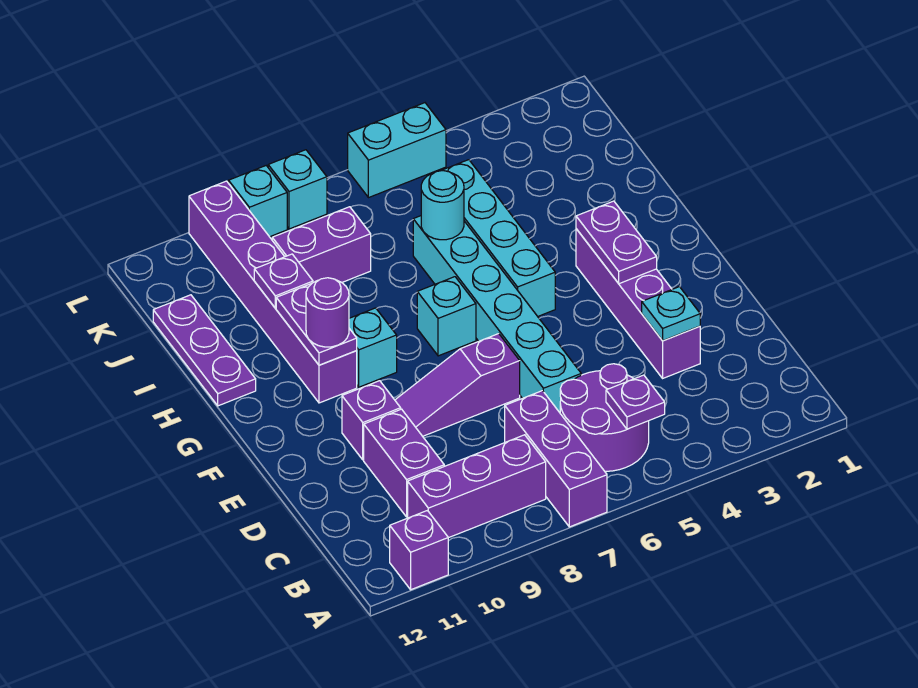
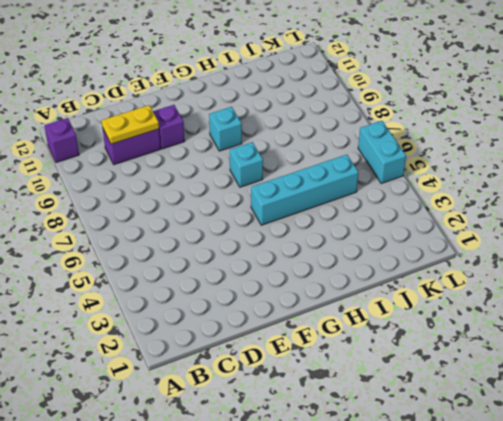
yellow 1x2 plate [102,105,159,144] -> none
none -> purple 1x3 brick [505,391,607,527]
none -> purple 2x2 round brick [560,364,649,471]
none -> purple 1x3 brick [408,435,546,538]

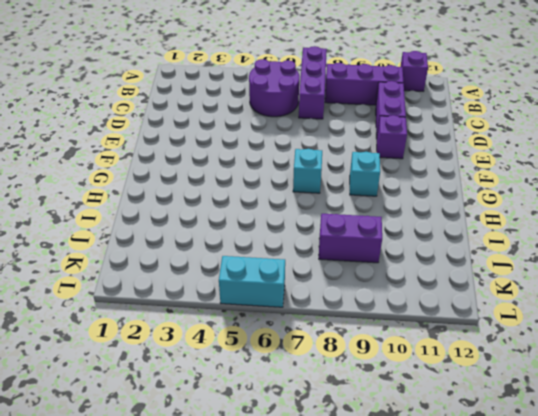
none -> purple 1x4 brick [576,229,700,378]
none -> cyan 1x6 brick [413,216,581,413]
none -> purple 1x3 slope [395,334,520,436]

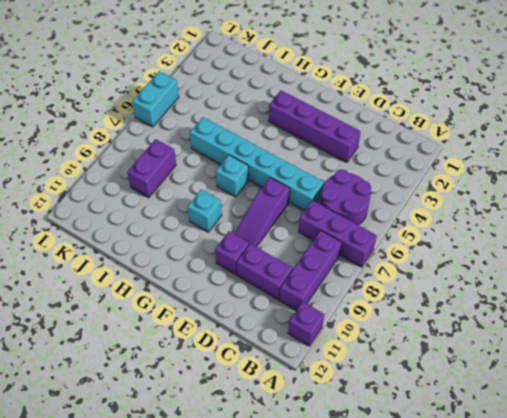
none -> cyan 1x4 brick [441,160,555,316]
none -> purple 1x6 brick [189,181,357,403]
none -> purple 1x3 plate [153,295,256,406]

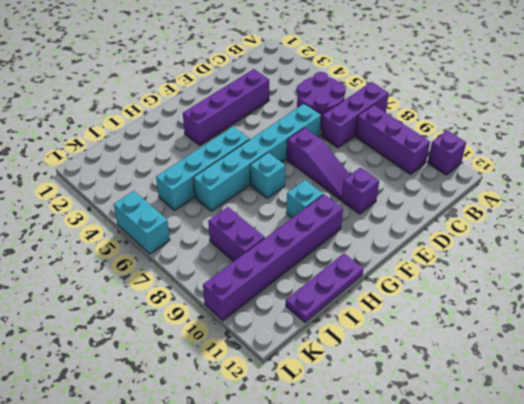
none -> purple 1x2 brick [364,409,444,517]
none -> cyan 1x1 brick [268,150,327,229]
none -> cyan 1x1 brick [229,166,287,237]

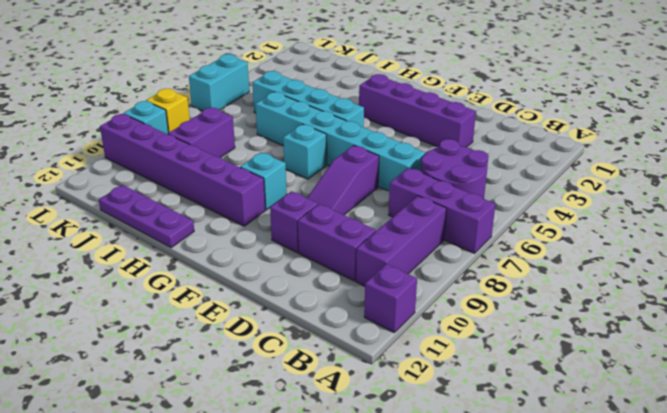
yellow 1x1 brick [146,89,190,133] -> cyan 1x1 brick [268,150,327,229]
none -> purple 1x1 plate [606,375,665,429]
none -> cyan 1x1 plate [642,287,700,341]
none -> purple 1x2 plate [576,201,657,284]

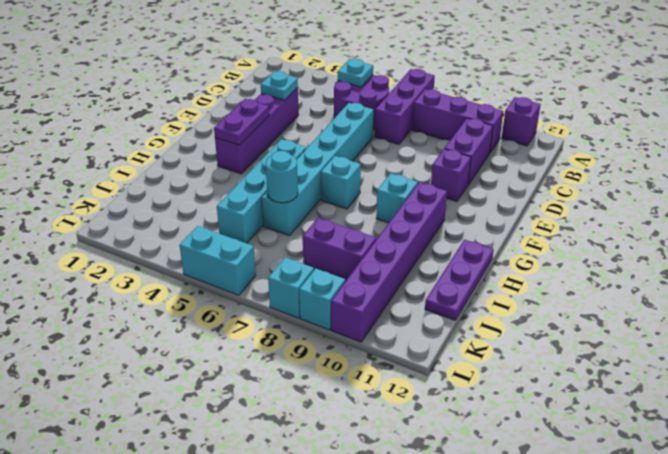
cyan 1x1 plate [338,59,373,87] -> purple 1x1 plate [606,375,665,429]
none -> purple 1x3 slope [395,334,520,436]
none -> purple 1x2 plate [276,283,357,365]
none -> purple 1x1 plate [254,254,313,308]

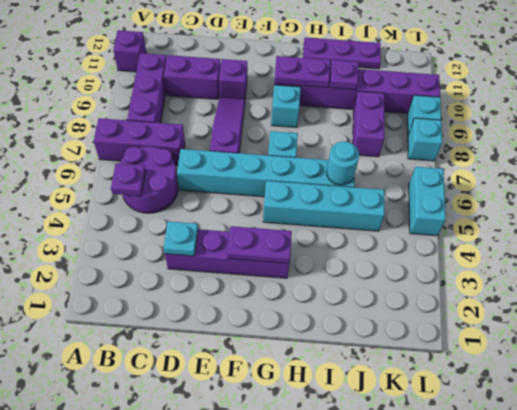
none -> purple 1x1 round brick [306,278,349,347]

